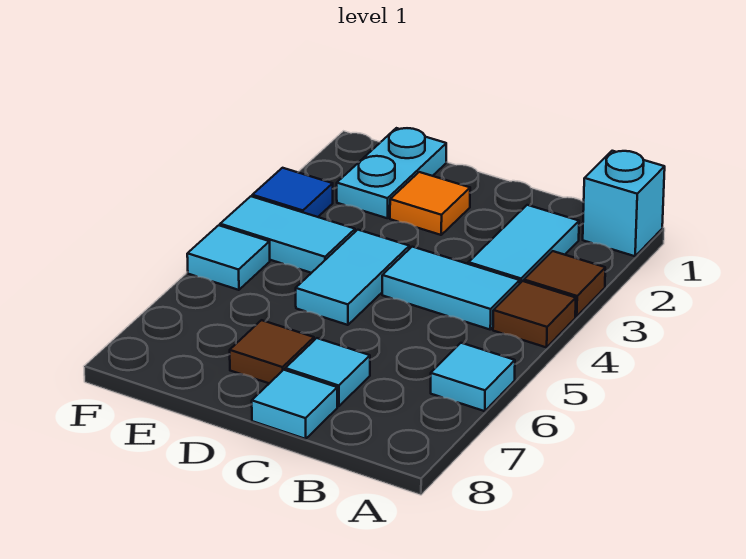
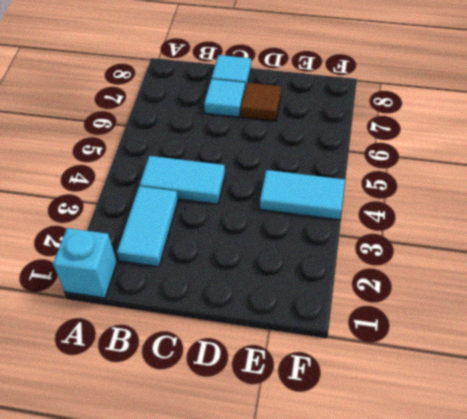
none -> brown 1x1 tile [524,251,605,317]
none -> brown 1x1 tile [493,281,576,347]
none -> cyan 1x1 tile [431,343,515,411]

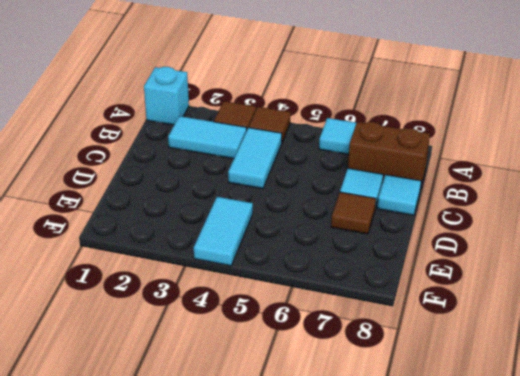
brown 1x2 brick [348,122,430,189] -> none
none -> orange 1x1 tile [390,172,470,235]
none -> cyan 1x2 tile [296,230,409,325]
none -> cyan 1x2 plate [337,128,446,218]

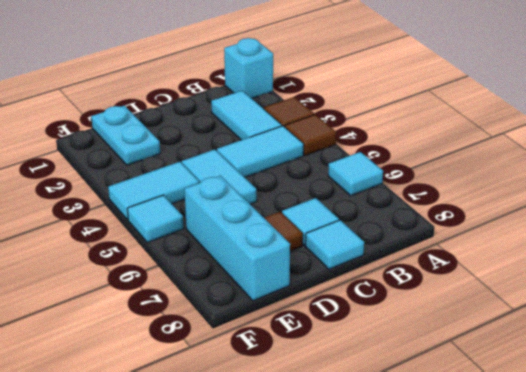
cyan 1x3 brick [185,176,290,301] -> none
none -> orange 1x1 tile [390,172,470,235]
none -> blue 1x1 tile [252,168,333,217]

